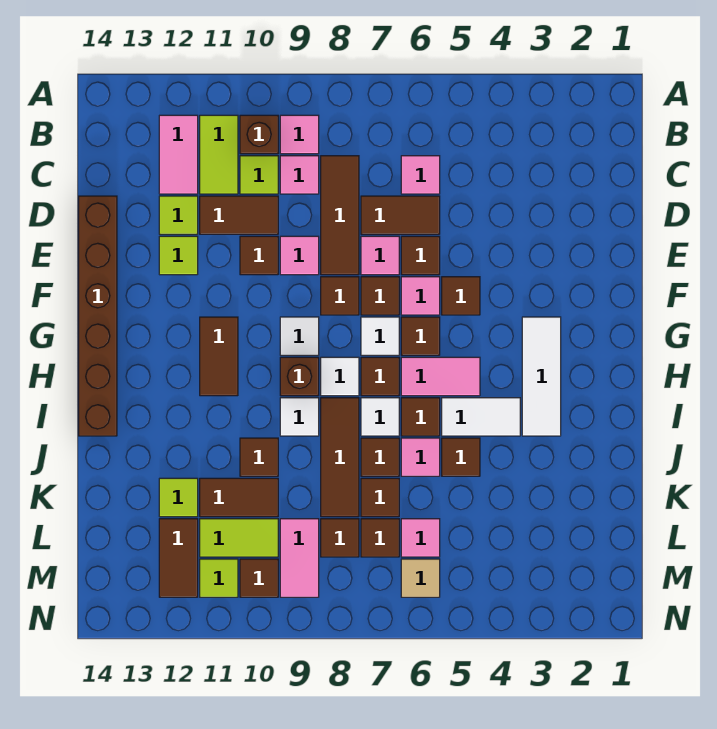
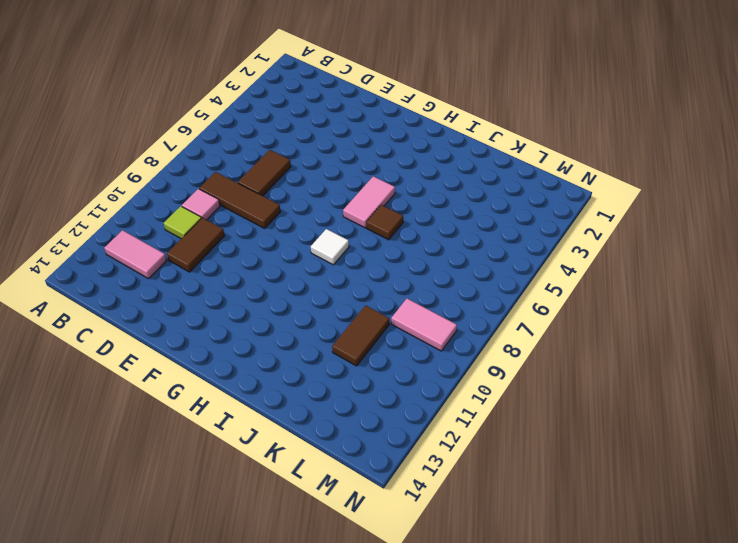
none -> pink 1x1 tile [280,115,319,154]
none -> brown 1x1 brick [240,115,278,154]
none -> lime 1x2 tile [200,115,238,194]
none -> pink 1x1 tile [401,156,440,194]

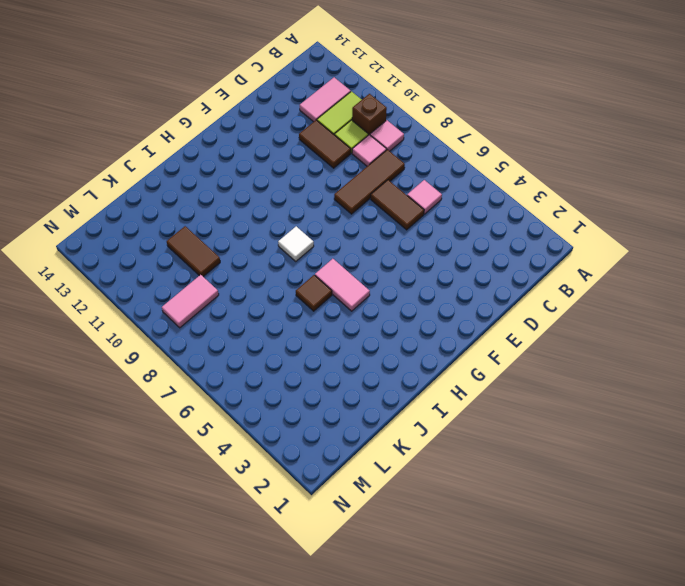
none -> lime 1x1 tile [159,196,198,234]
none -> brown 1x6 brick [79,196,117,436]
none -> brown 1x1 tile [401,236,440,275]
none -> pink 1x1 tile [361,236,399,275]

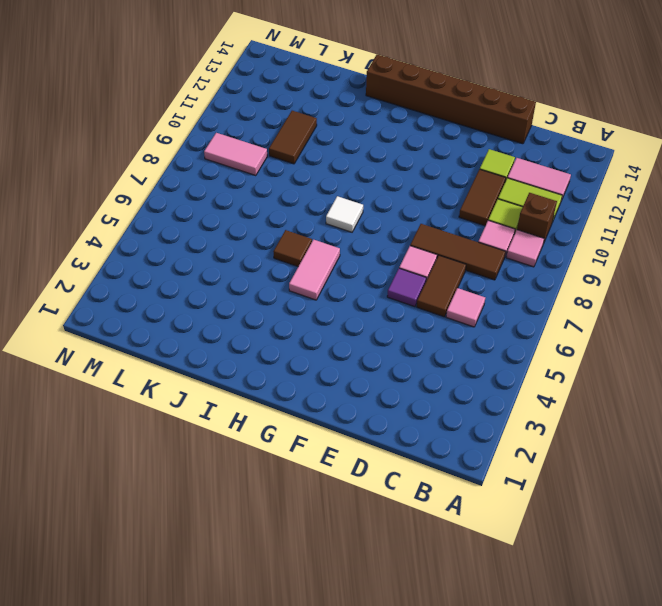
purple 1x1 tile [387,268,426,307] -> brown 1x1 tile [401,236,440,275]
none -> pink 1x1 tile [280,236,319,275]
none -> brown 1x1 tile [240,236,278,275]
none -> lime 1x1 tile [159,236,198,275]
none -> brown 1x1 tile [442,277,480,315]

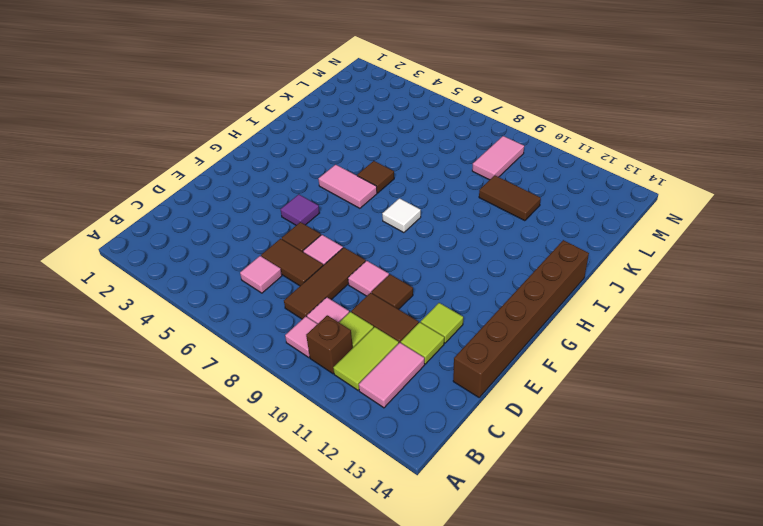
purple 1x1 tile [281,194,319,225] -> brown 1x1 tile [442,277,480,315]
none -> pink 1x1 tile [401,277,440,315]
none -> brown 1x1 tile [361,277,399,315]
none -> brown 1x1 tile [321,277,359,315]
none -> white 1x3 tile [522,317,561,436]

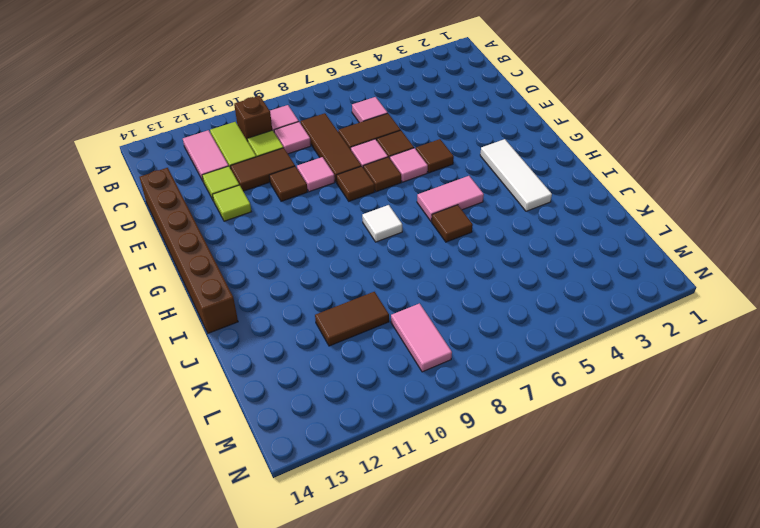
none -> brown 1x1 tile [401,317,440,355]
none -> white 1x1 tile [361,317,399,355]
none -> white 1x1 tile [280,317,319,355]
none -> brown 1x2 tile [200,317,238,396]

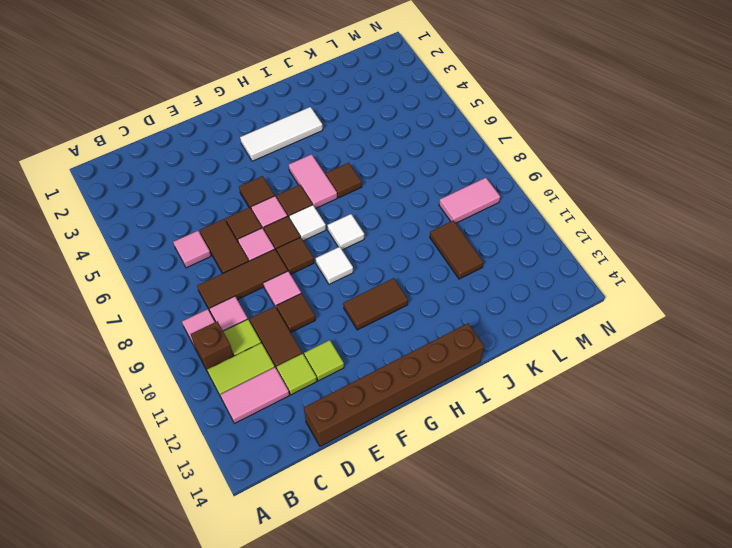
none -> brown 1x1 tile [361,357,399,396]
none -> brown 1x1 brick [280,357,319,396]
none -> white 1x2 tile [442,398,520,436]
none -> white 1x1 tile [361,398,399,436]

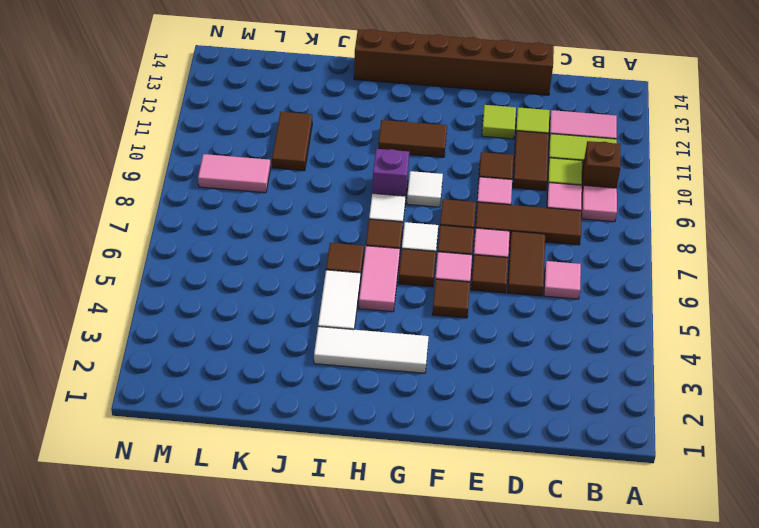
purple 1x1 brick [372,149,409,201] -> brown 1x1 brick [280,357,319,396]
none -> white 1x1 tile [361,398,399,436]
none -> brown 1x3 tile [321,398,359,517]
none -> white 1x1 tile [280,398,319,436]
none -> brown 1x1 tile [442,438,480,476]

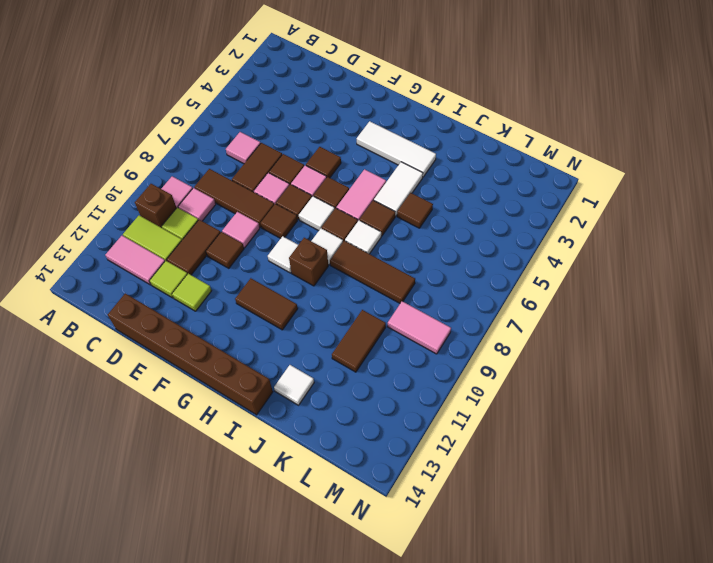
white 1x1 tile [274,365,314,405] -> white 1x1 tile moved to [280,398,319,436]
none -> pink 1x1 tile [401,438,440,476]
none -> brown 1x1 tile [361,438,399,476]
none -> brown 1x1 tile [240,438,278,476]
none -> brown 1x1 tile [361,478,399,517]

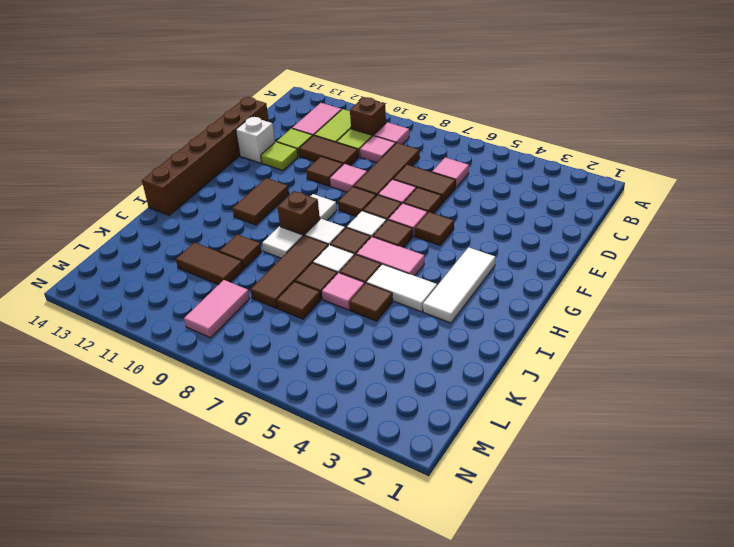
white 1x1 brick [236,117,275,163] -> none
none -> lime 1x1 tile [159,478,198,517]
none -> pink 1x1 tile [401,519,440,557]
none -> brown 1x1 tile [361,519,399,557]
none -> brown 1x1 tile [321,519,359,557]

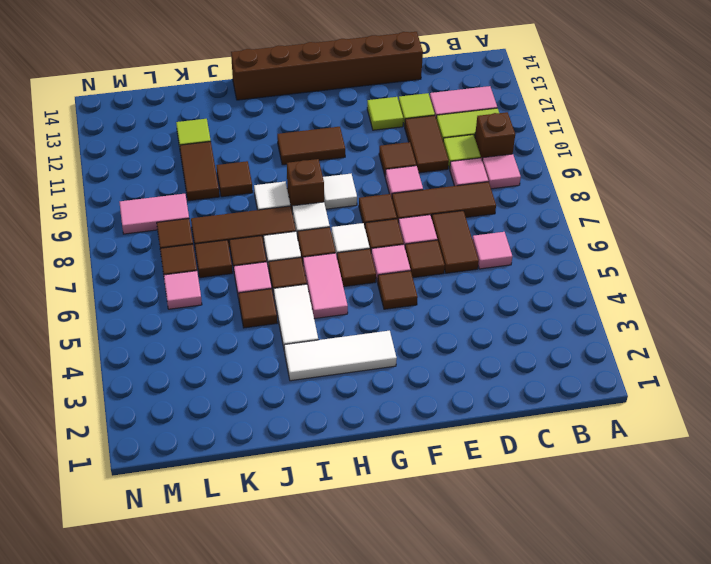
none -> lime 1x2 tile [200,519,278,557]
none -> brown 1x2 tile [159,519,198,597]
none -> tan 1x1 tile [401,559,440,597]
none -> brown 1x1 tile [240,559,278,597]

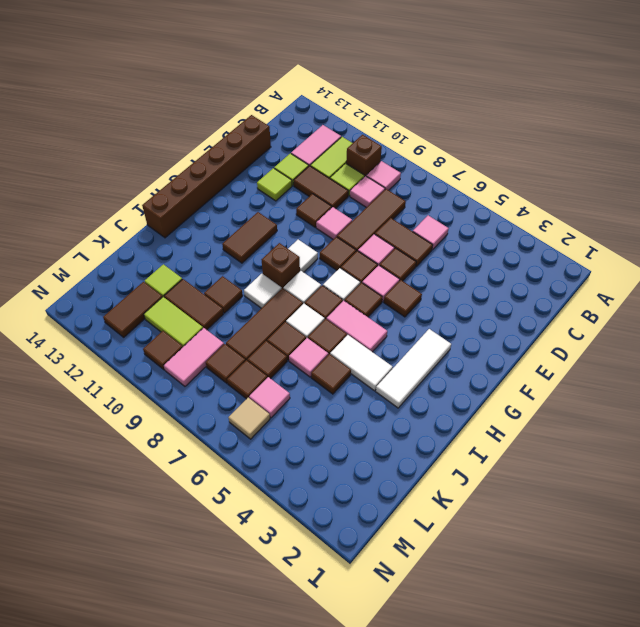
none -> lime 1x1 tile [200,559,238,597]

